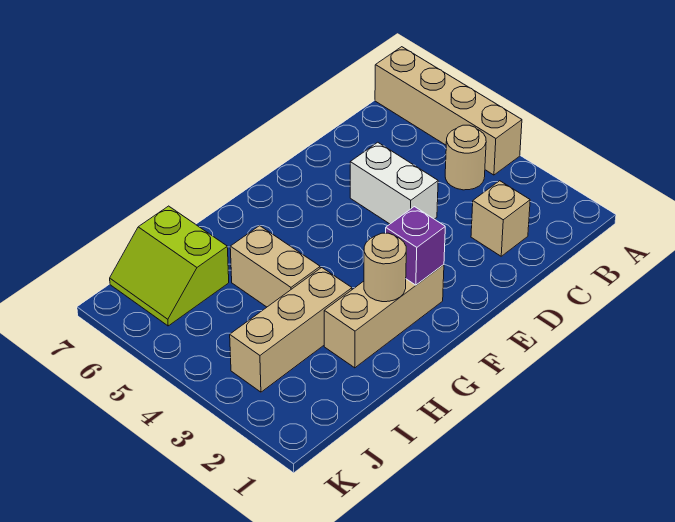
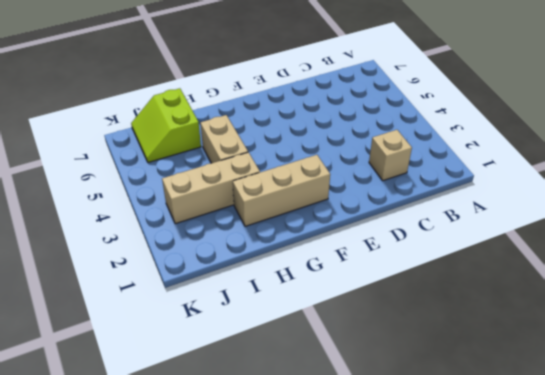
none -> tan 1x4 brick [375,47,522,175]
none -> tan 1x1 round brick [445,125,486,190]

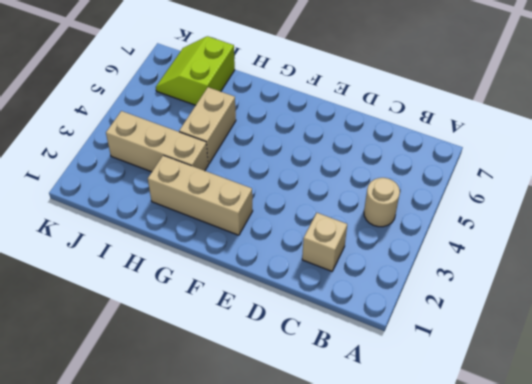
none -> tan 1x4 brick [375,47,522,175]
none -> white 1x2 brick [350,142,438,224]

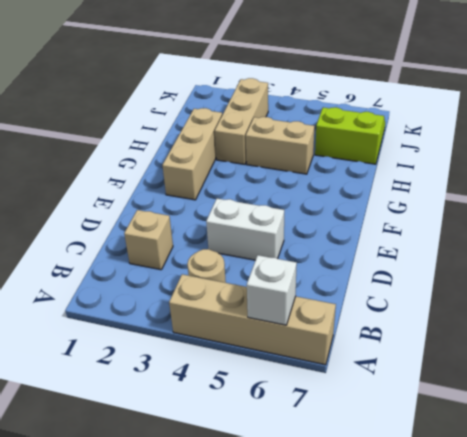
white 1x1 brick [247,255,297,325] -> none
none -> purple 1x1 brick [386,207,445,285]
none -> tan 1x1 round brick [364,233,406,302]

